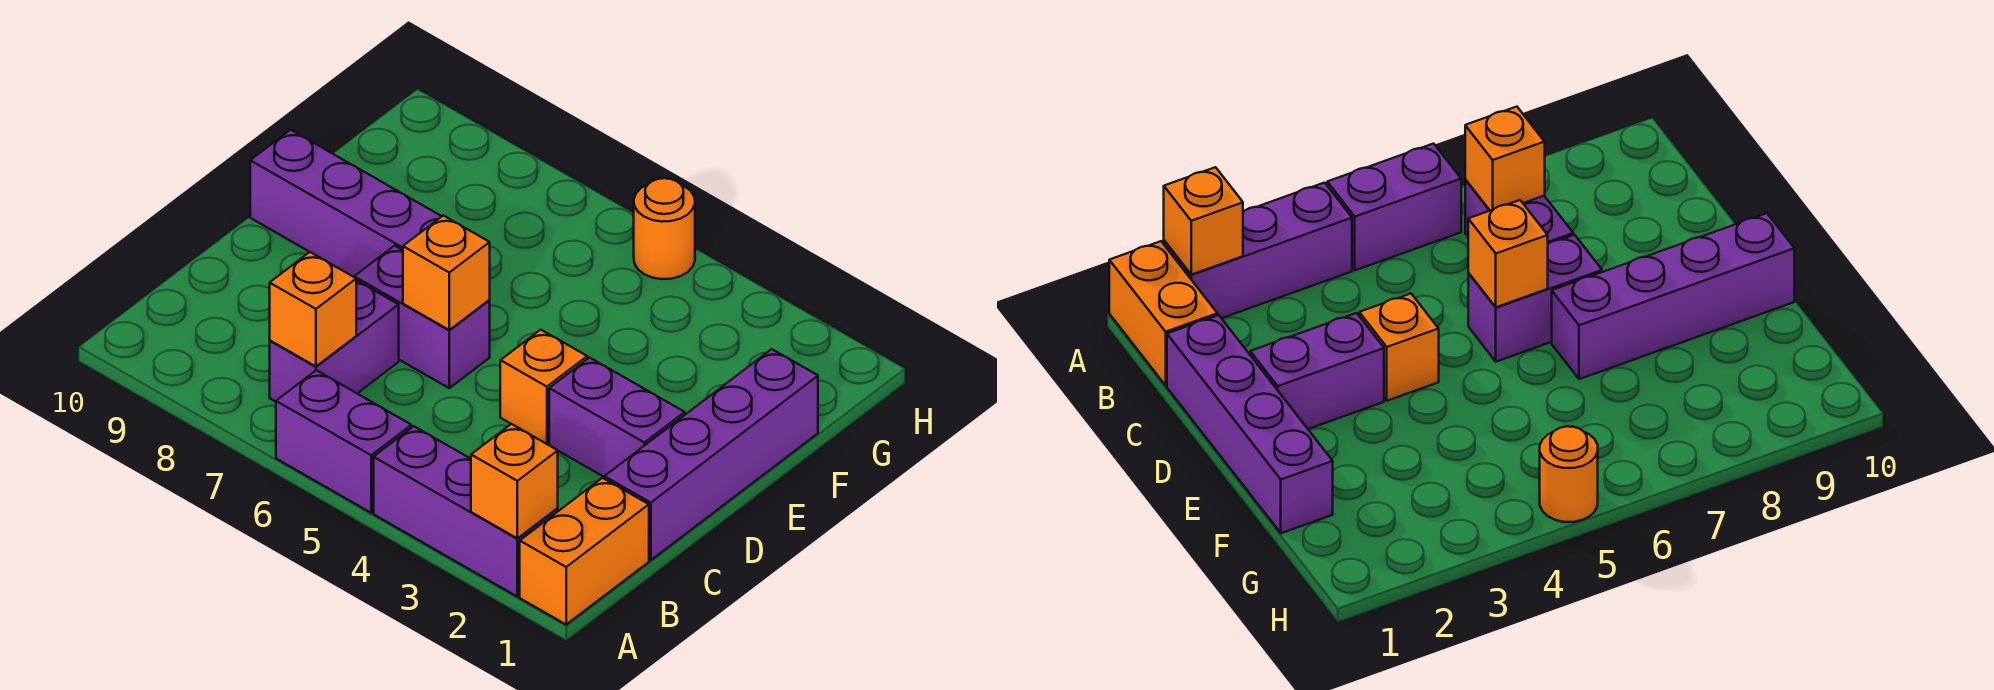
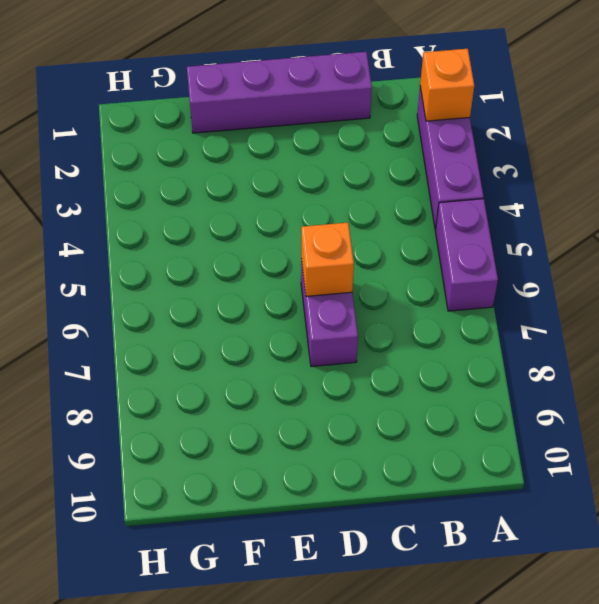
none -> orange 1x2 brick [520,478,649,624]
none -> purple 1x2 brick [270,280,399,402]
none -> purple 1x2 brick [549,358,685,477]

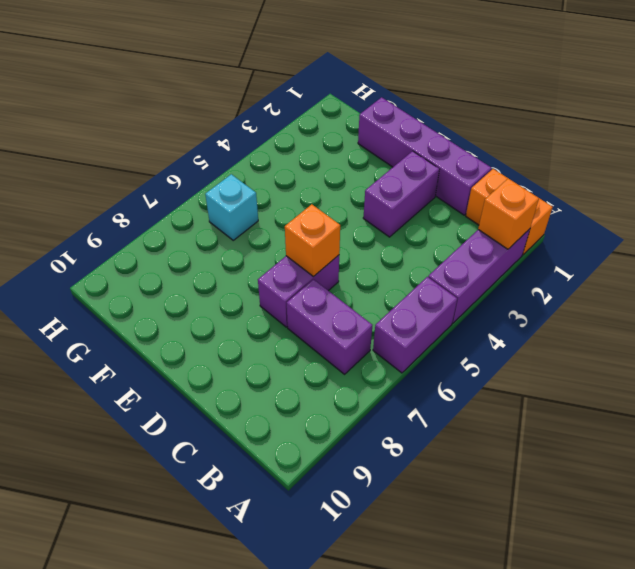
cyan 1x1 brick [205,174,258,240] -> none
none -> orange 1x1 brick [500,330,587,444]
none -> purple 1x4 brick [250,130,442,277]
none -> orange 1x1 round brick [634,178,695,279]

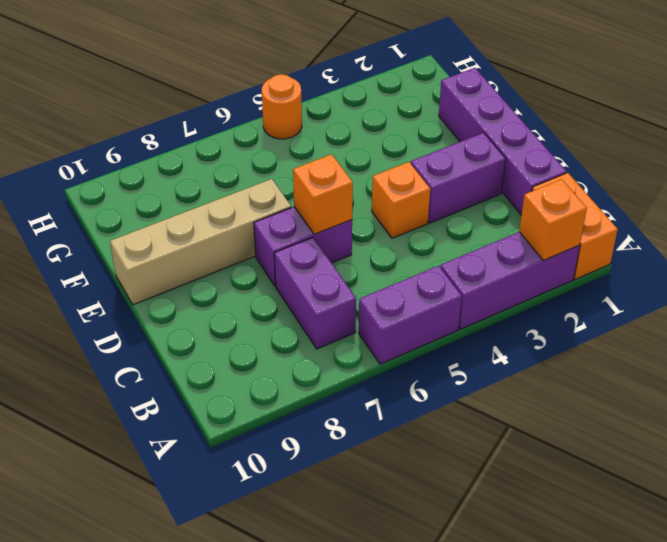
tan 1x4 brick [110,179,291,305] -> purple 1x4 brick [250,130,442,277]
none -> orange 1x1 brick [270,252,356,366]

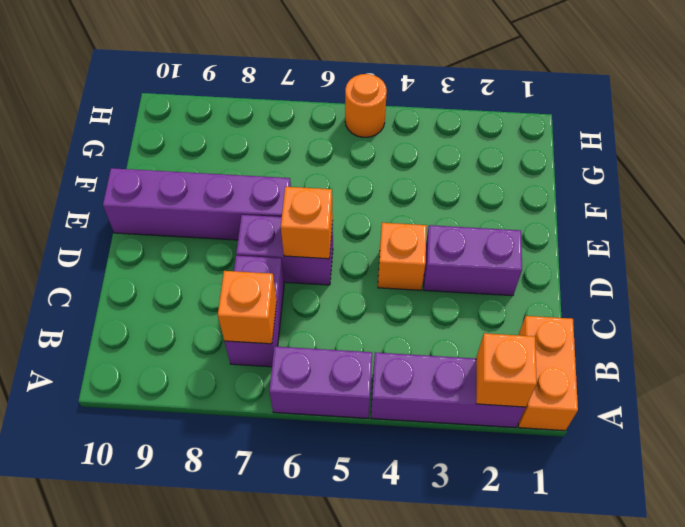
none -> purple 1x4 brick [604,349,818,560]

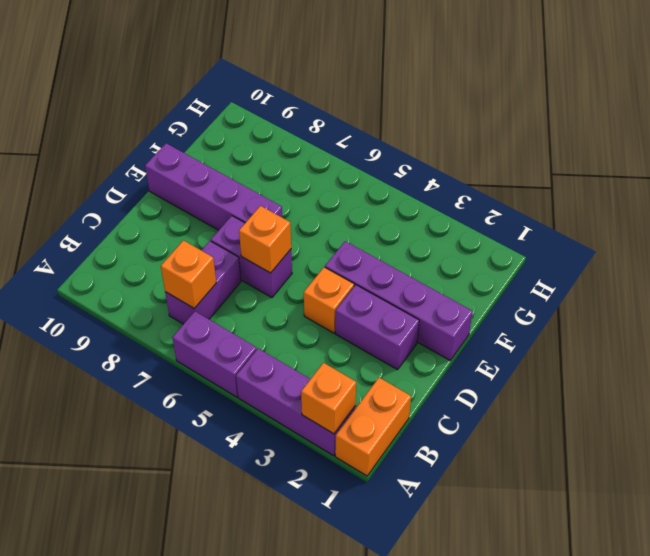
purple 1x4 brick [325,241,473,360] -> purple 1x4 brick turned to [604,349,818,560]
none -> orange 1x1 round brick [634,178,695,279]

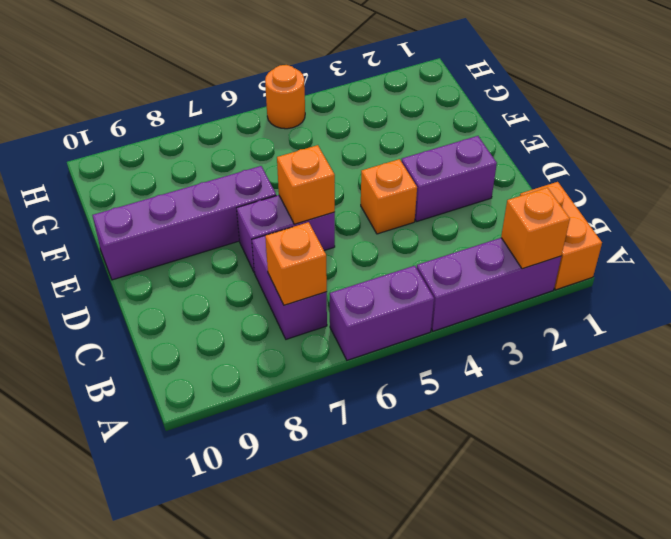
none -> purple 1x4 brick [604,349,818,560]

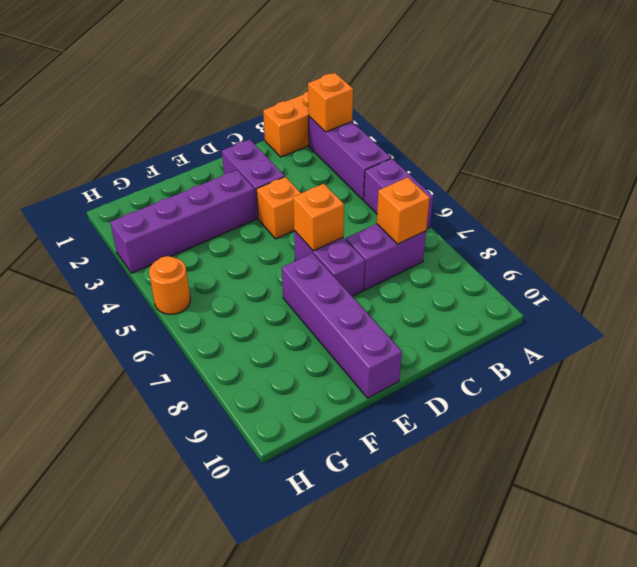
purple 1x4 brick [110,170,256,273] -> purple 1x4 brick moved to [604,349,818,560]

